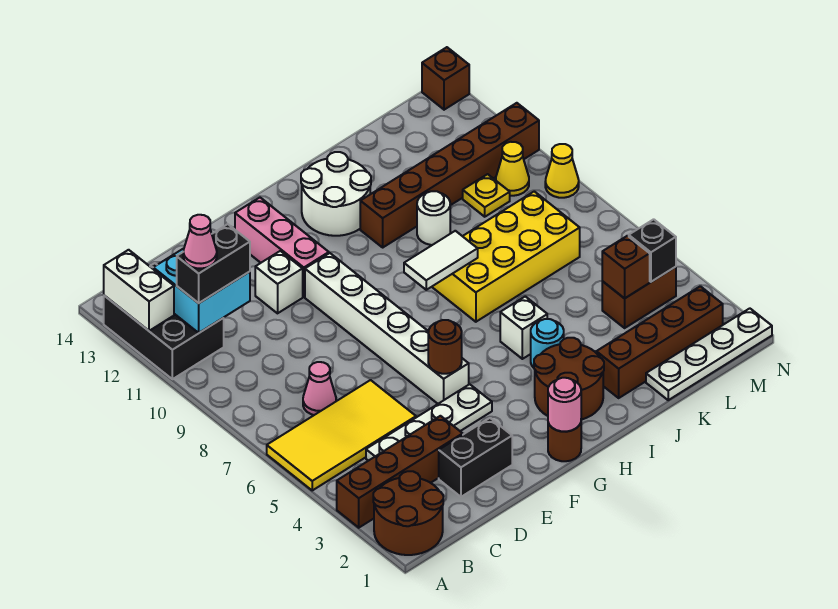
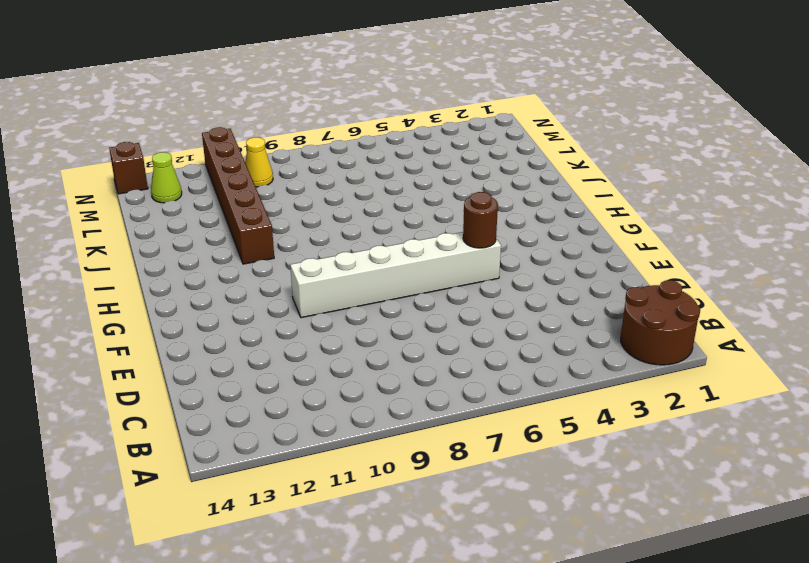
lime 1x1 cone [151,152,182,203] -> none
none -> brown 1x4 brick [337,416,463,528]
none -> yellow 2x4 tile [267,380,416,490]
none -> black 2x3 brick [104,263,224,379]
none -> white 1x4 plate [366,384,492,461]

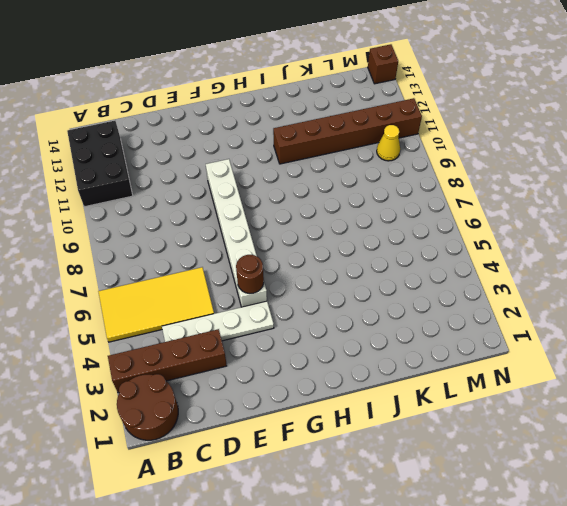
none -> pink 1x1 cone [303,362,336,415]
none -> black 1x2 brick [439,418,512,497]
none -> white 1x1 brick [255,251,303,313]
none -> pink 1x3 brick [235,198,329,297]

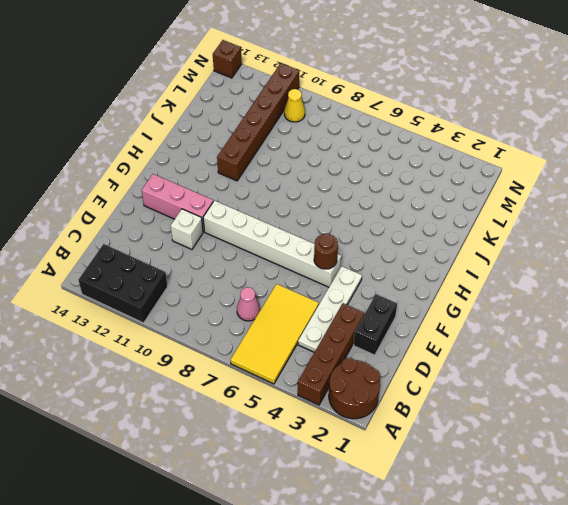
none -> brown 1x1 round brick [548,423,581,461]
none -> brown 2x2 round brick [534,338,604,420]
none -> white 2x2 round brick [301,152,371,236]
none -> cyan 1x1 round brick [531,319,564,368]

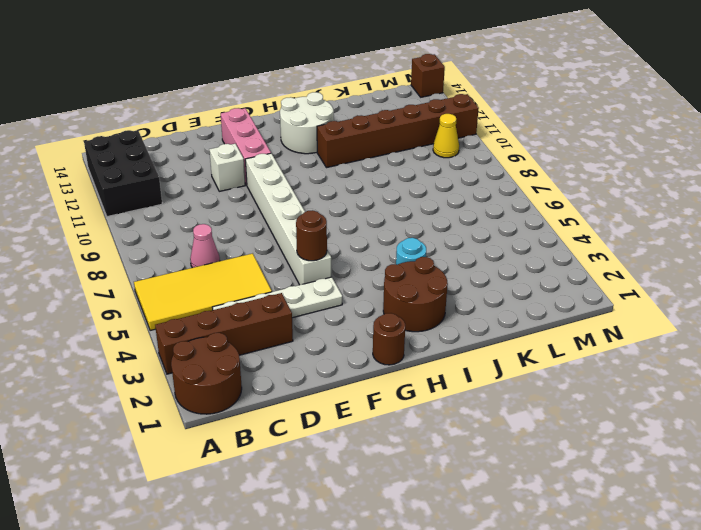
none -> black 1x2 brick [439,418,512,497]
none -> white 1x1 brick [500,296,547,359]
none -> yellow 2x4 brick [432,191,580,322]
none -> brown 1x4 brick [596,286,723,398]

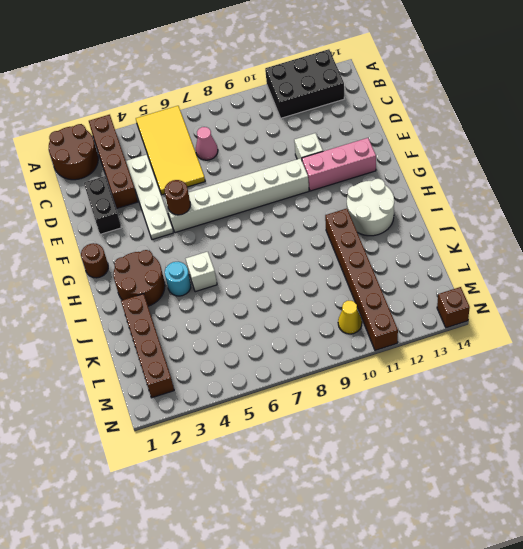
none -> yellow 2x4 brick [432,191,580,322]
none -> white 1x1 round brick [417,191,450,245]
none -> white 1x4 plate [646,308,772,400]
none -> brown 1x2 brick [602,267,676,328]

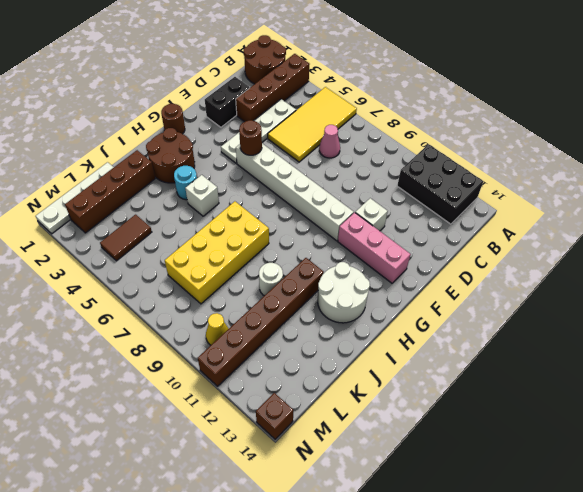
brown 1x2 tile [100,215,152,261] -> brown 1x2 brick [602,267,676,328]
none -> yellow 1x1 plate [463,174,510,217]
none -> yellow 1x1 cone [545,144,579,198]
none -> white 1x2 brick [104,250,174,331]
none -> cyan 2x2 brick [153,248,250,333]

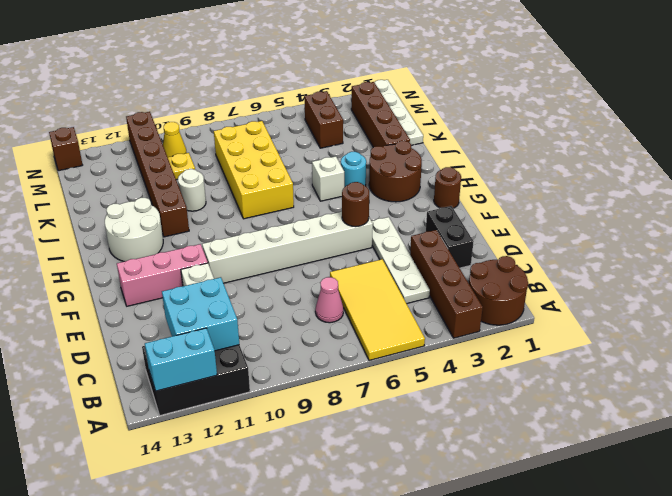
cyan 1x2 brick [145,328,217,391] -> white 1x2 brick [104,250,174,331]
none -> yellow 1x1 cone [545,144,579,198]
none -> pink 1x1 round brick [548,378,581,432]
none -> white 1x2 tile [404,231,478,290]
none -> brown 1x1 brick [602,236,650,298]

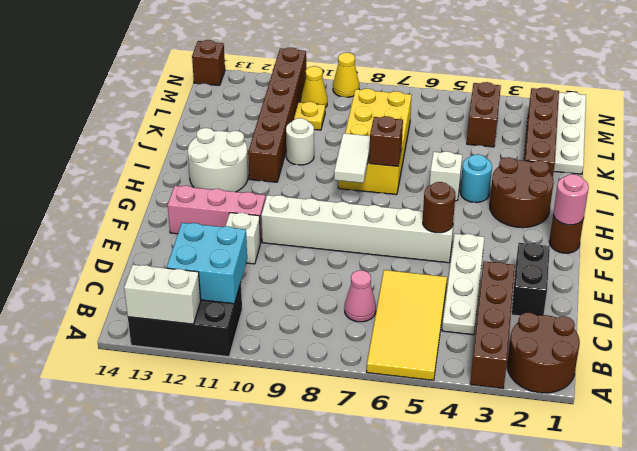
brown 1x1 brick [369,116,403,166] -> brown 1x1 brick moved to [602,236,650,298]
none -> black 1x1 brick [629,219,676,282]
none -> black 1x2 brick [177,224,250,303]
none -> pink 1x1 cone [183,215,217,269]

